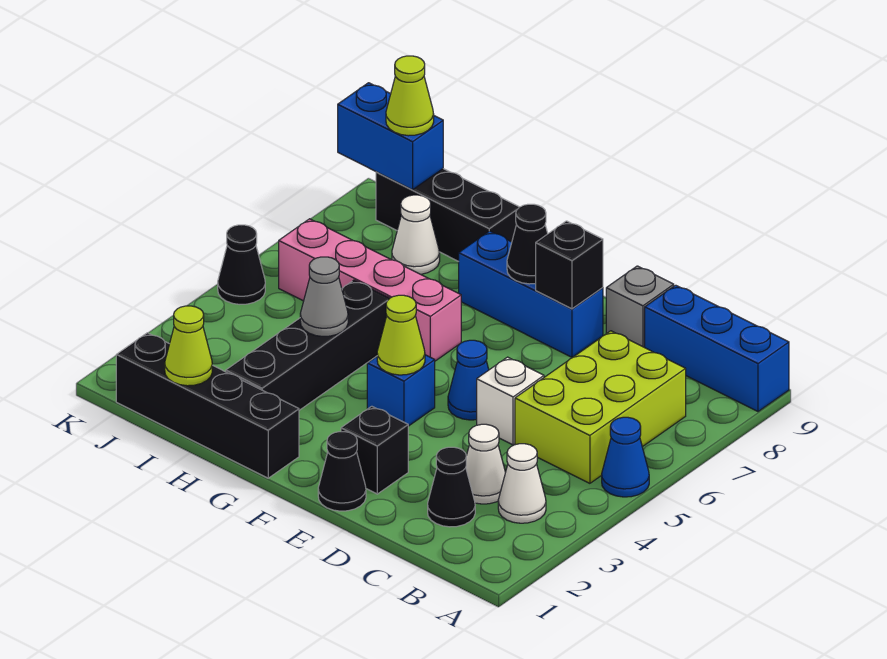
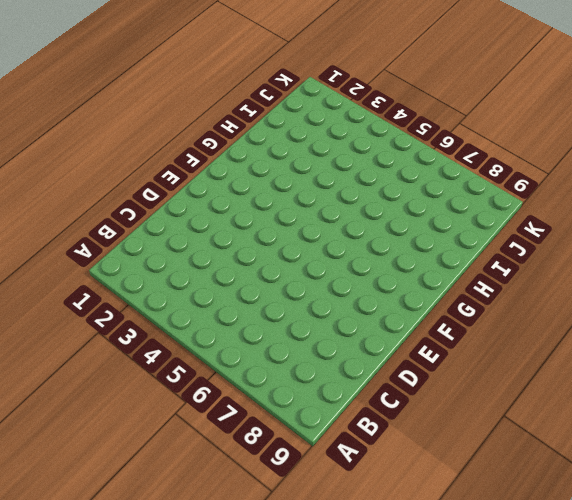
none -> blue 1x1 cone [602,417,649,497]
none -> blue 1x3 brick [645,285,789,411]
none -> white 1x1 cone [498,444,546,523]

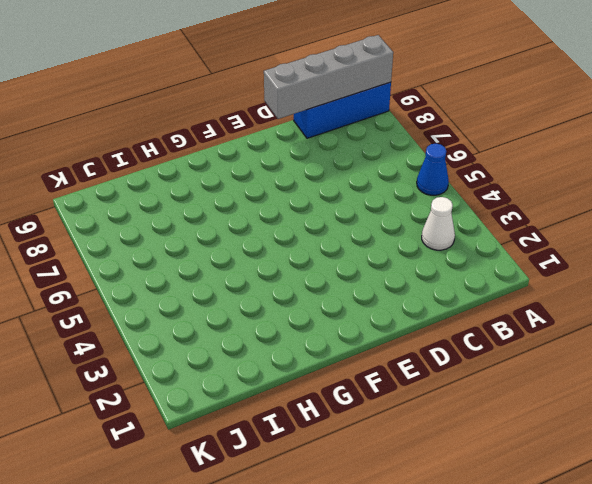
grey 1x4 brick [264,35,393,119] -> none
none -> lime 2x3 brick [515,331,686,483]
none -> black 1x1 cone [428,447,475,527]
none -> white 1x1 cone [466,424,506,504]

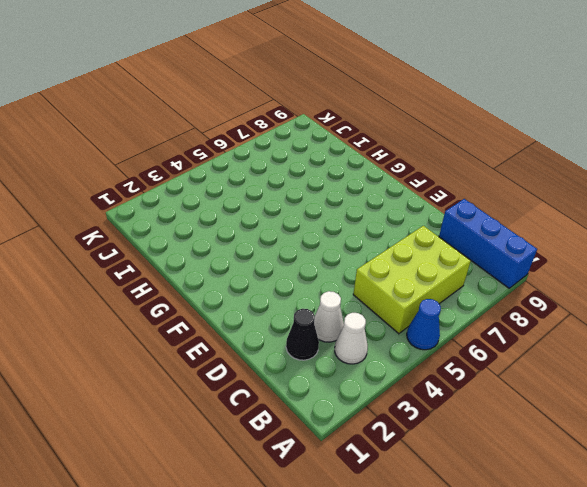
none -> white 1x1 brick [477,357,544,445]
none -> grey 1x1 brick [606,266,674,347]
none -> black 1x1 cone [318,432,366,511]

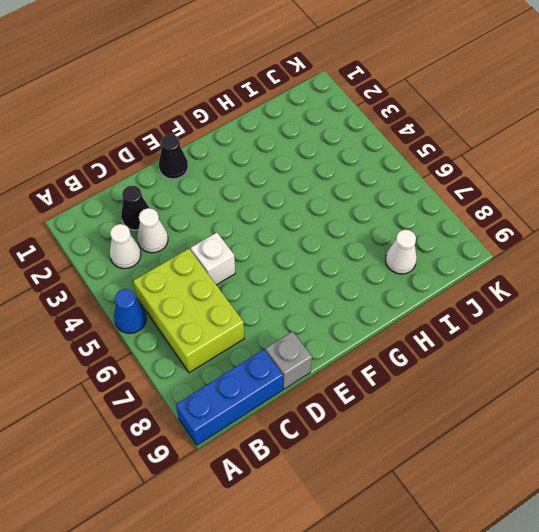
none -> black 1x1 brick [341,406,408,494]
none -> blue 1x1 cone [448,340,489,420]
none -> blue 1x3 brick [459,231,603,357]

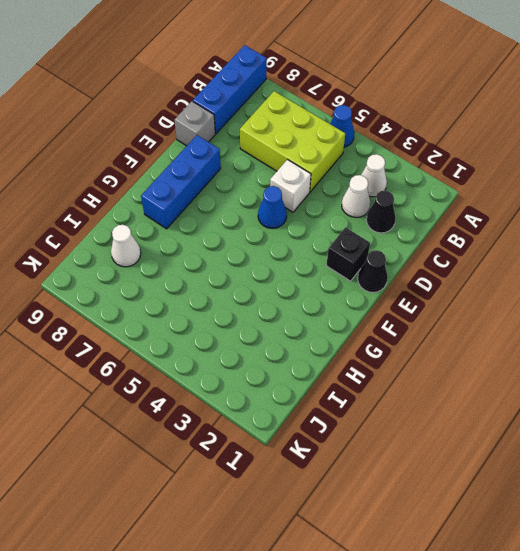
none -> blue 1x1 brick [367,355,435,426]
none -> black 1x4 brick [116,333,299,478]
none -> pink 1x4 brick [279,219,461,361]

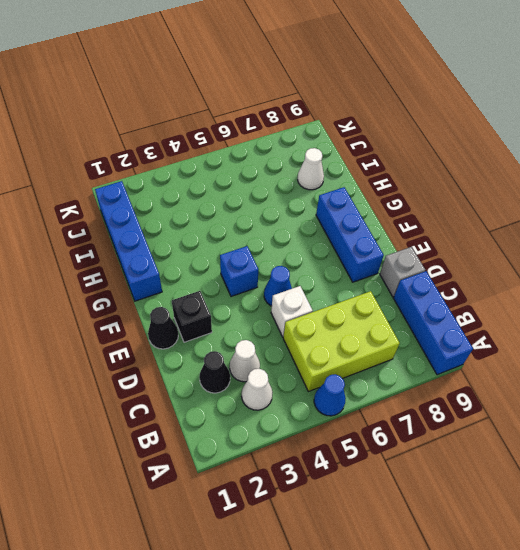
blue 1x4 brick [95,181,162,301] -> black 1x4 brick [116,333,299,478]
none -> pink 1x4 brick [279,219,461,361]
none -> black 1x4 brick [226,280,390,410]
none -> black 1x3 brick [376,169,519,262]

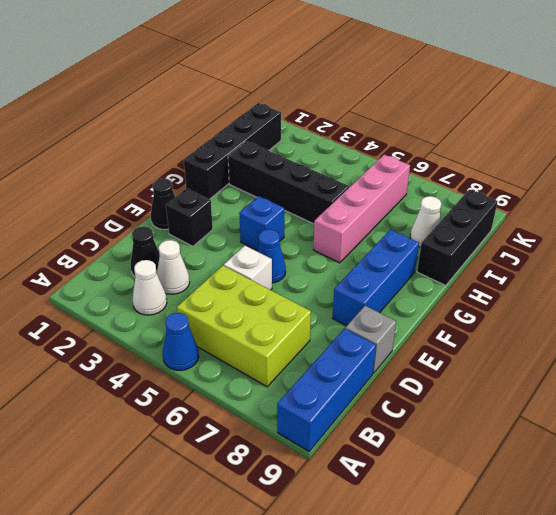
none -> black 1x1 cone [218,225,265,304]
none -> black 1x1 brick [536,221,603,309]
none -> lime 1x1 cone [377,295,425,375]

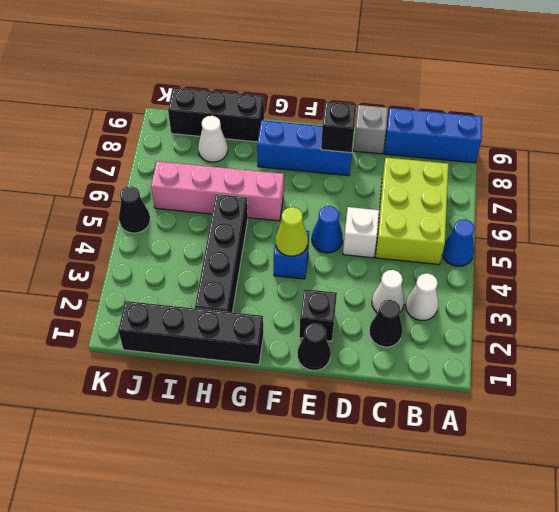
none -> black 1x1 cone [507,204,548,284]
none -> grey 1x1 cone [300,257,348,336]
none -> lime 1x1 cone [165,306,212,386]

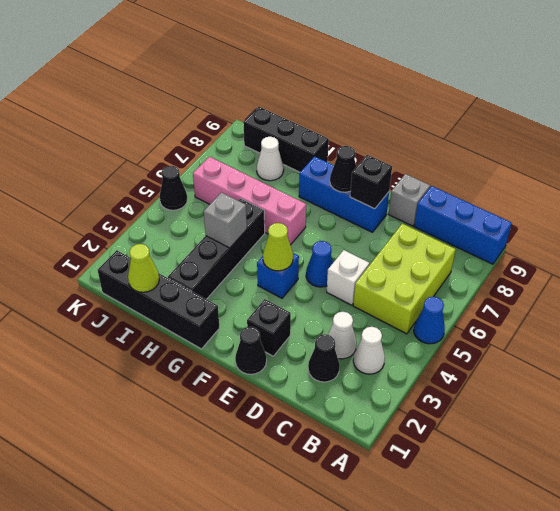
grey 1x1 brick [204,192,247,248] -> grey 1x1 cone [300,257,348,336]
none -> blue 1x2 brick [338,83,443,190]
none -> lime 1x1 cone [386,56,434,136]

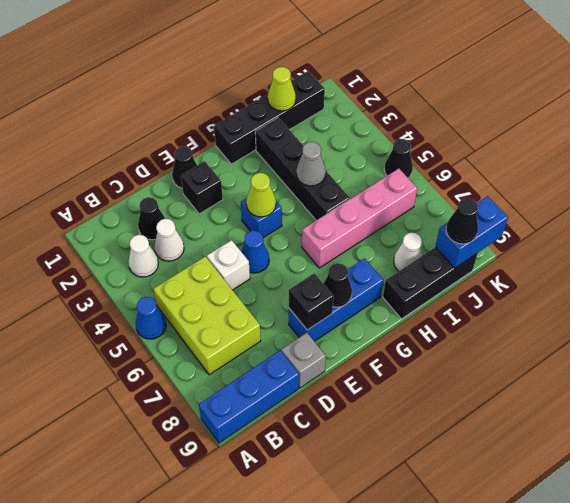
black 1x1 cone [446,198,478,244] -> lime 1x1 cone [386,56,434,136]

